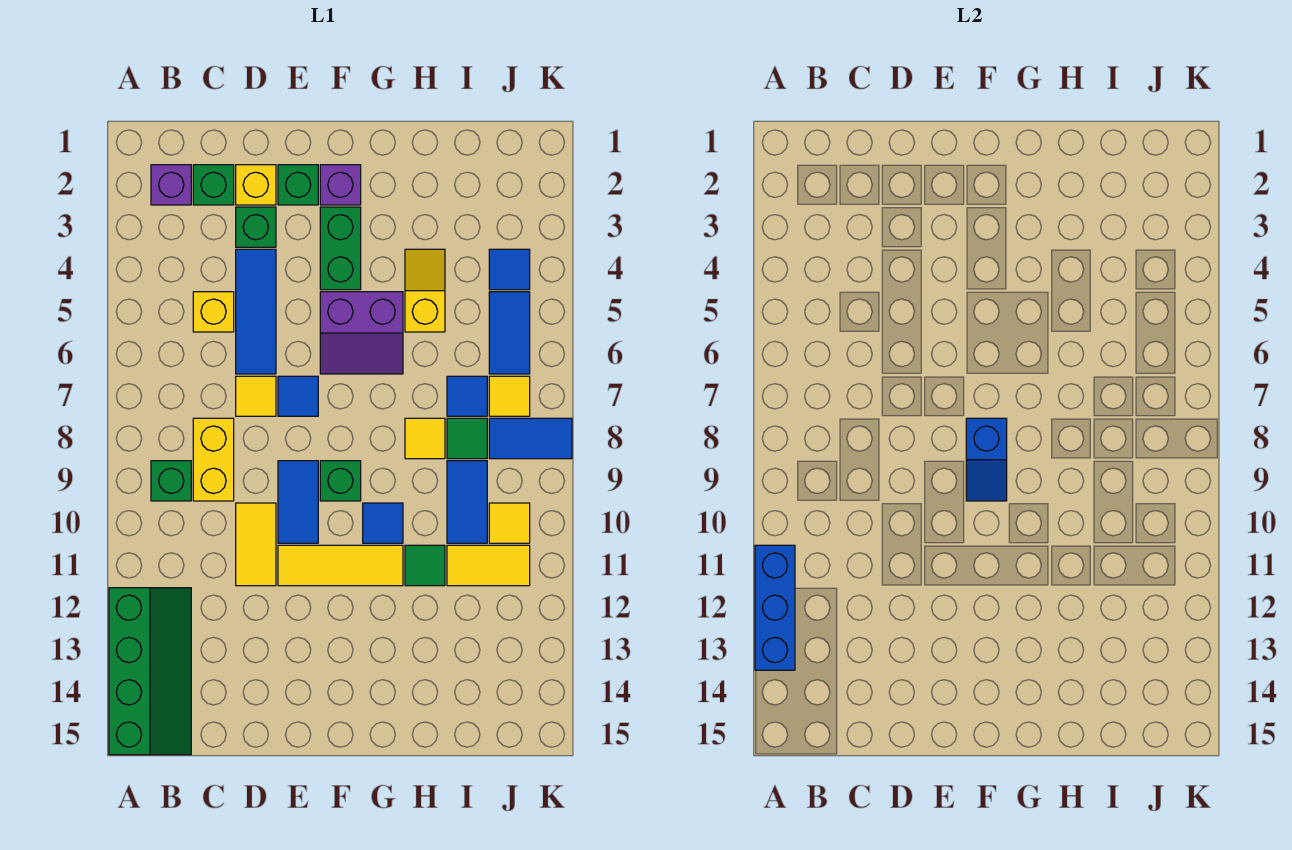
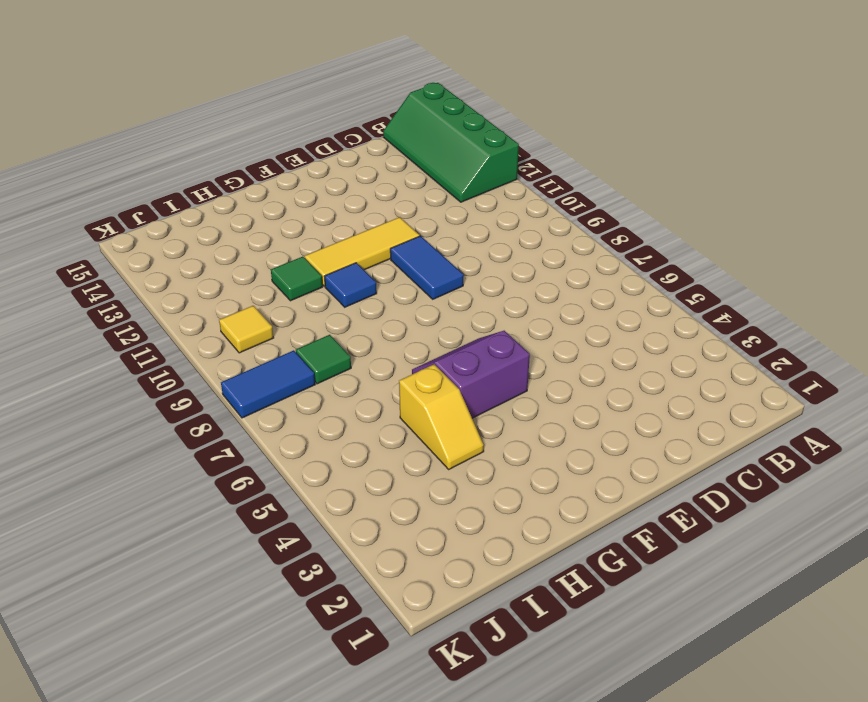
none -> purple 1x1 brick [151,165,191,205]
none -> green 1x1 brick [151,461,191,501]
none -> green 1x1 brick [193,165,234,205]
none -> yellow 1x1 brick [193,292,234,332]

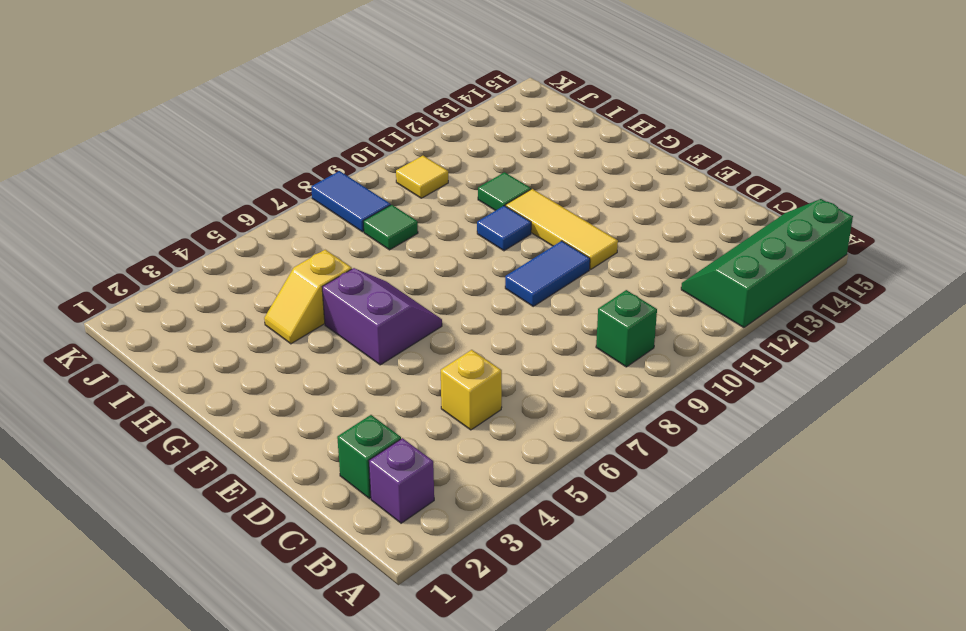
none -> yellow 1x2 brick [193,418,234,501]
none -> yellow 1x1 brick [236,165,276,205]
none -> green 1x1 brick [236,207,276,247]
none -> blue 1x3 tile [236,249,276,374]

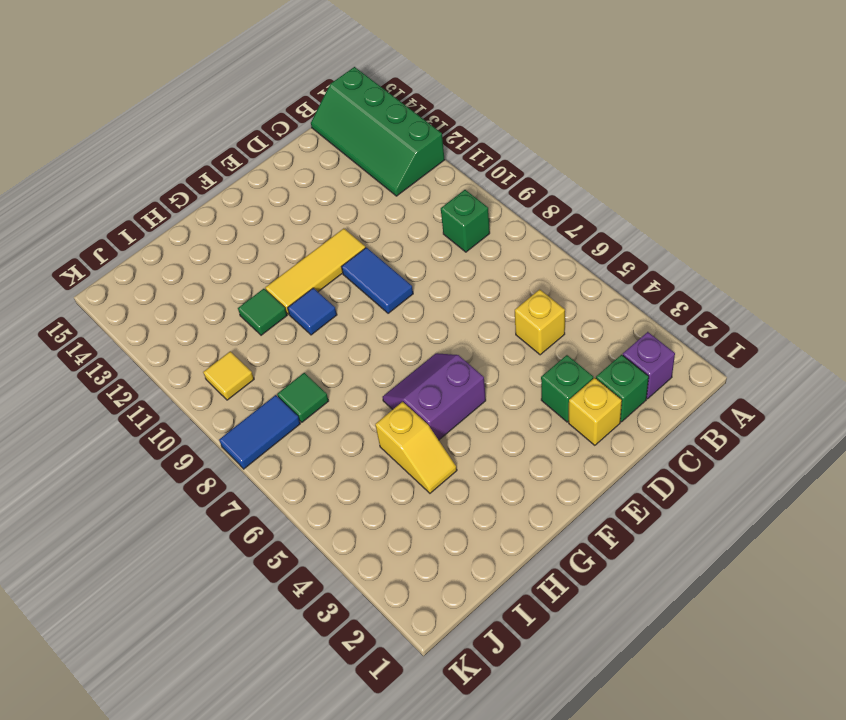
none -> yellow 1x2 brick [193,418,234,501]
none -> blue 1x3 tile [236,249,276,374]
none -> yellow 1x1 tile [236,376,276,416]
none -> yellow 1x2 tile [236,503,276,586]

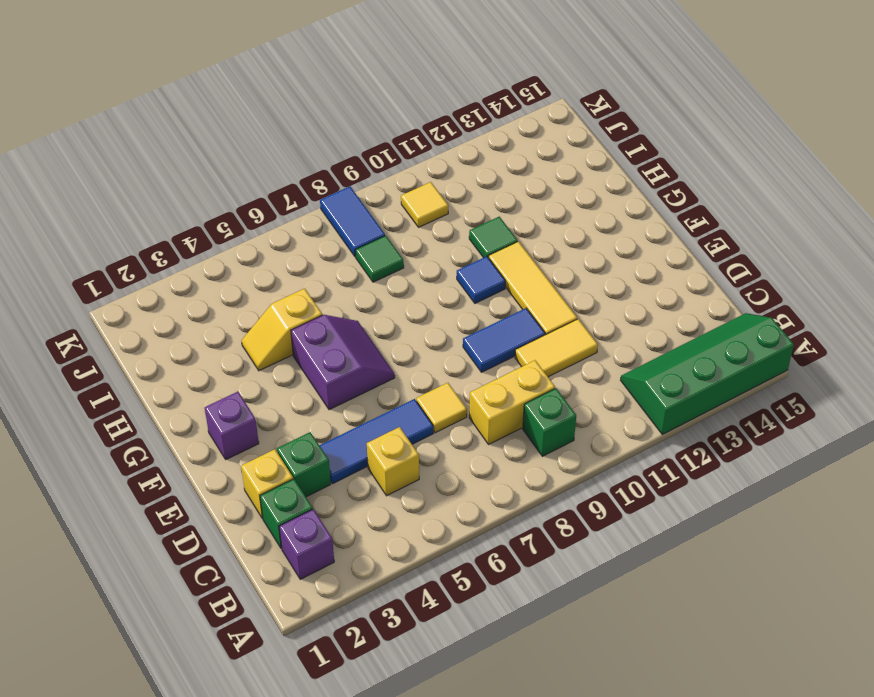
none -> green 1x1 brick [278,165,318,205]
none -> blue 1x1 tile [278,376,318,416]
none -> green 1x2 brick [320,207,361,290]
none -> green 1x1 brick [320,461,361,501]

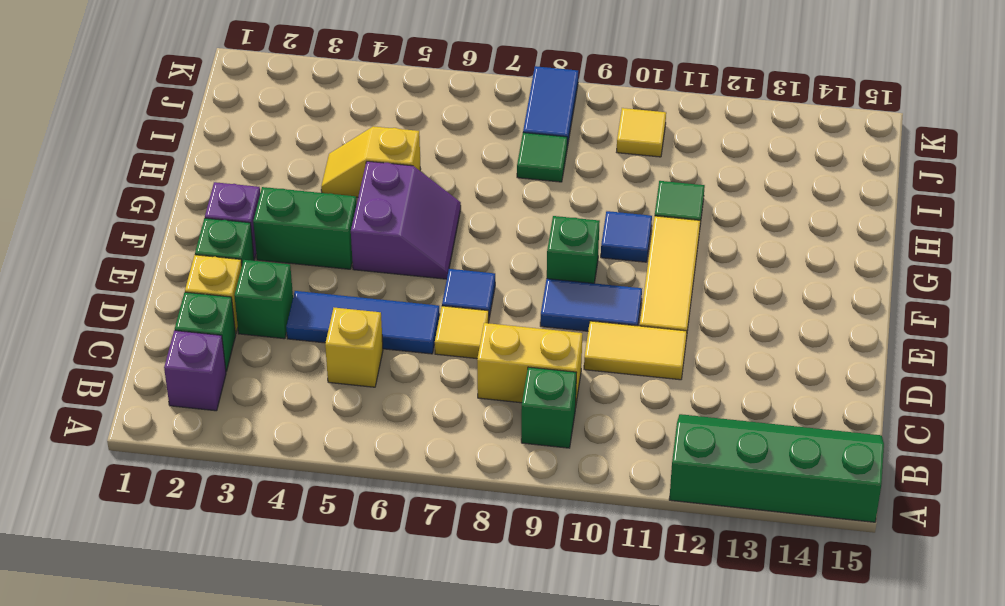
none -> yellow 1x1 tile [405,418,445,459]
none -> blue 1x1 tile [447,376,487,416]
none -> blue 1x2 tile [447,461,487,543]
none -> yellow 1x2 tile [447,545,530,586]

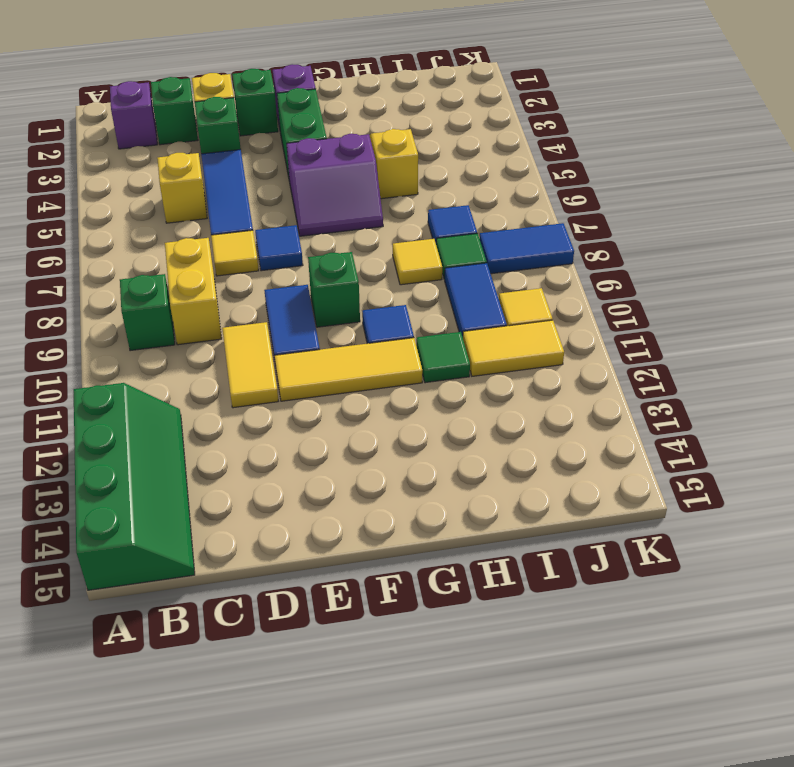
none -> blue 1x1 tile [489,249,530,290]
none -> blue 1x2 tile [489,292,530,374]
none -> yellow 1x1 tile [489,376,530,416]
none -> blue 1x3 brick [755,545,795,670]

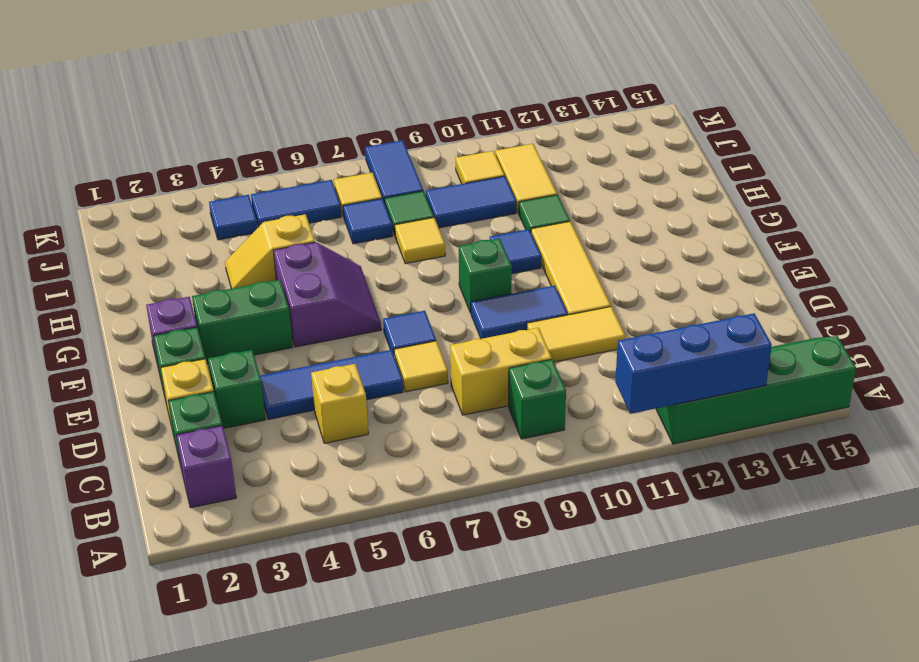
none -> blue 1x2 slope [966,418,1007,501]

